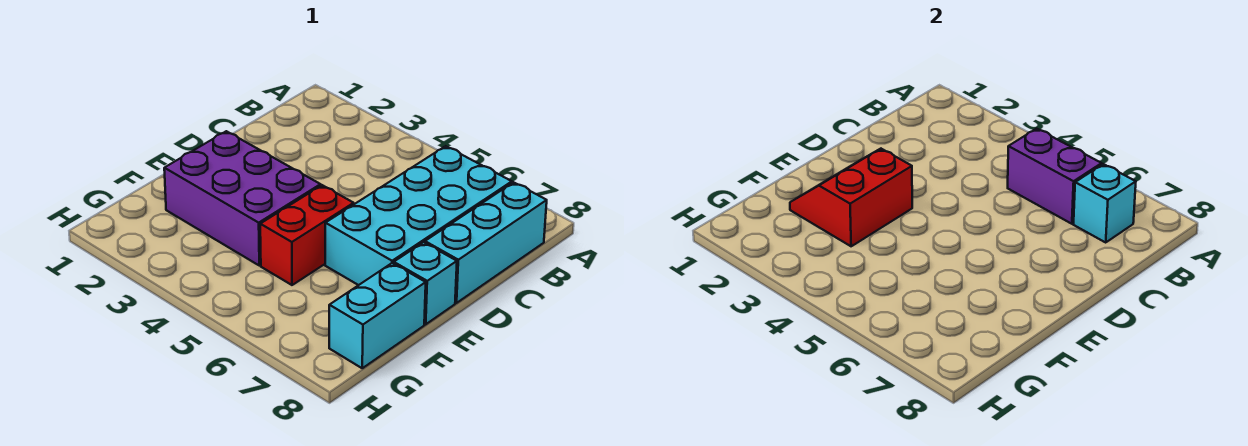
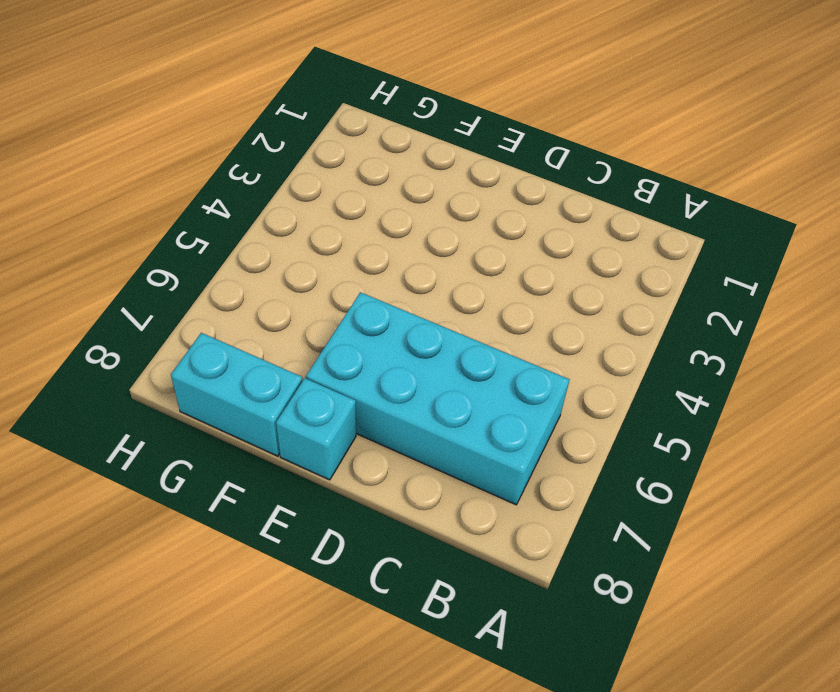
none -> cyan 1x3 brick [425,182,547,303]
none -> purple 2x3 brick [164,131,321,266]

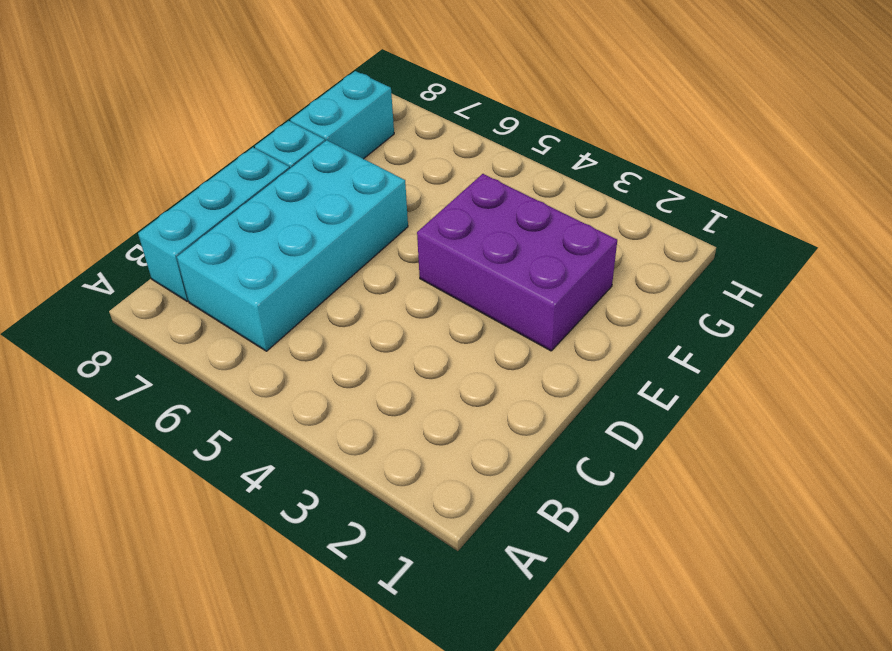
none -> red 1x2 brick [260,185,354,285]
none -> purple 1x2 brick [1008,129,1102,224]

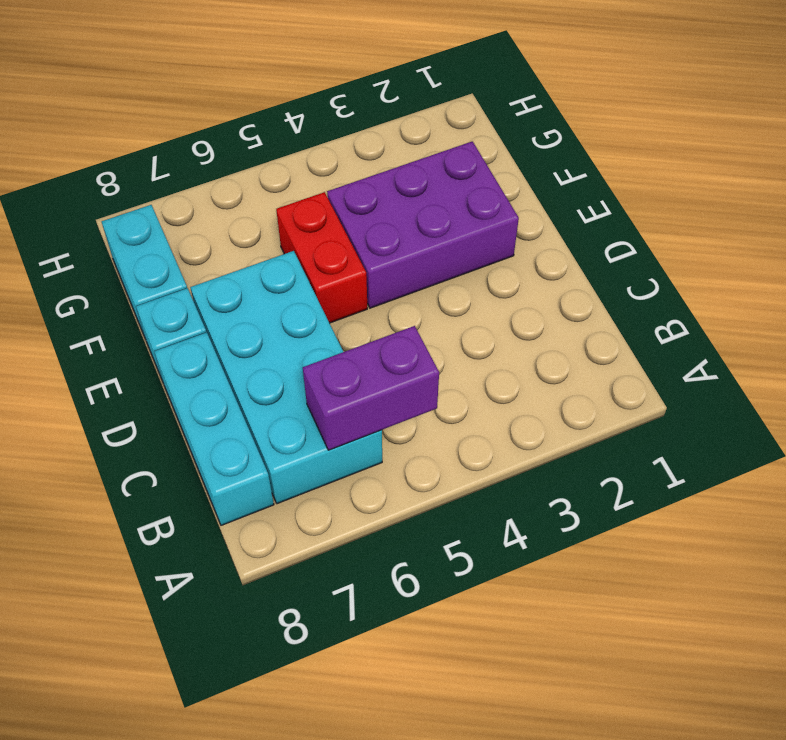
none -> cyan 1x1 brick [1074,164,1136,242]
none -> red 2x2 slope [790,149,912,246]

